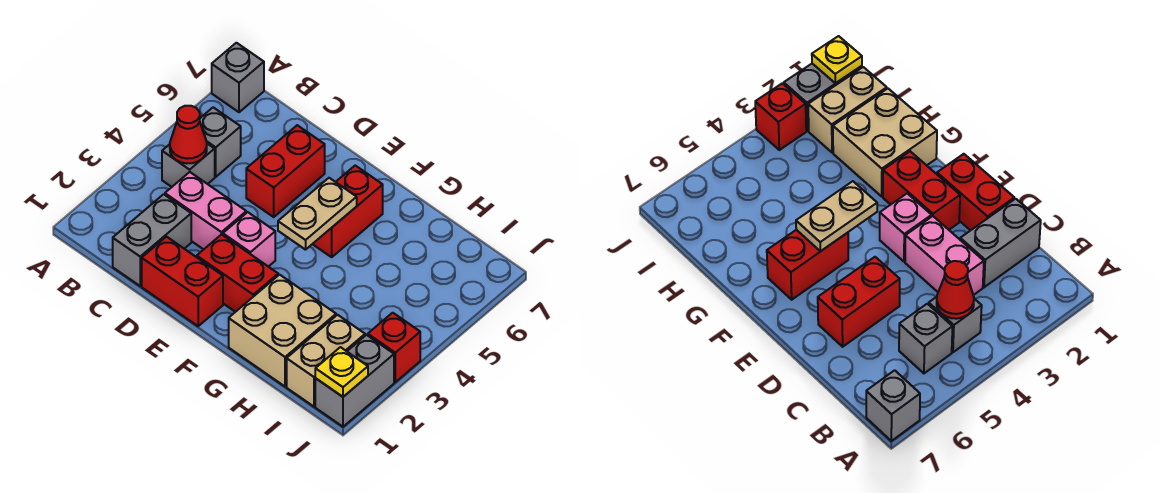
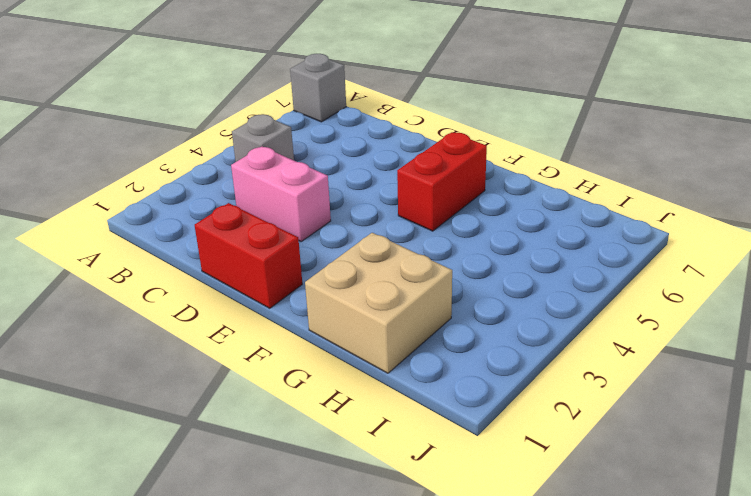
none -> grey 1x1 brick [200,107,241,177]
none -> grey 1x2 brick [113,194,191,286]
none -> red 1x2 brick [246,125,325,217]

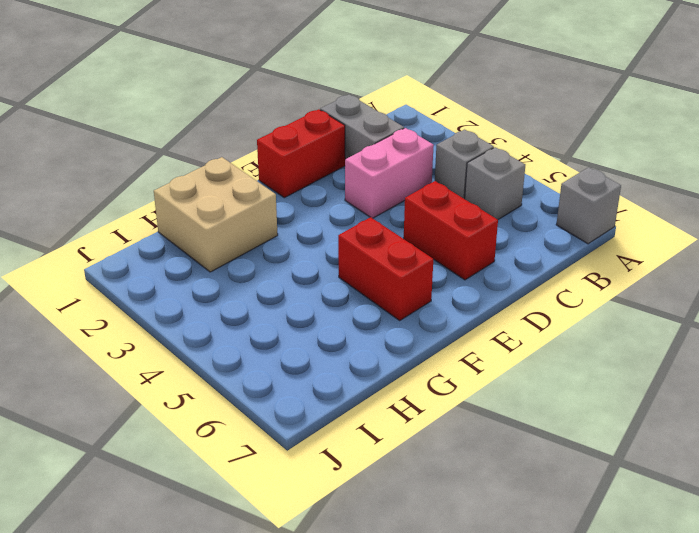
none -> red 1x2 brick [197,234,278,312]
none -> pink 1x1 brick [223,212,275,267]
none -> tan 1x2 brick [287,315,365,407]

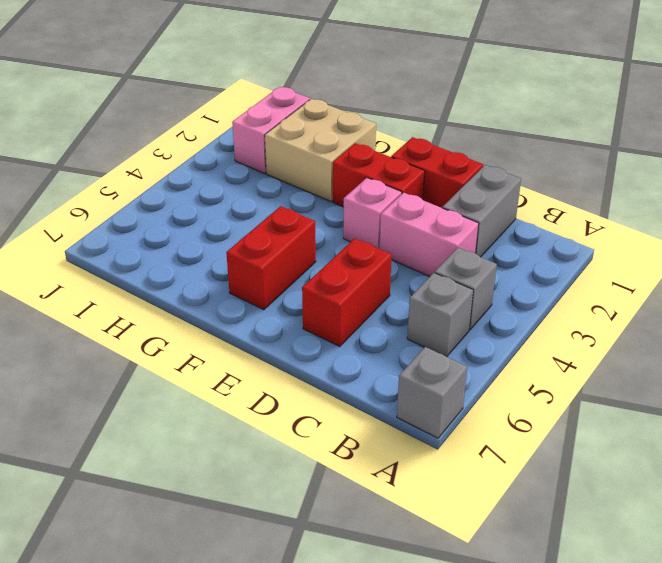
pink 1x2 brick [232,87,310,174] -> tan 1x2 brick [287,315,365,407]
none -> grey 1x2 brick [315,335,394,427]
none -> red 1x1 brick [368,313,420,382]
none -> red 1x1 cone [170,106,207,164]

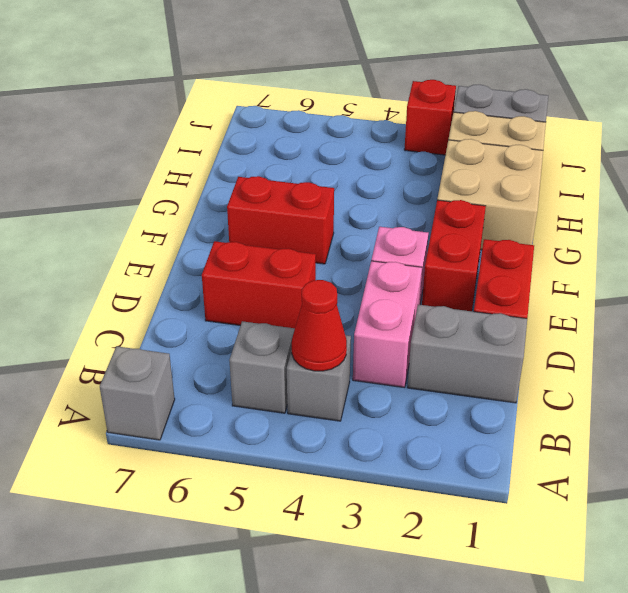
none -> tan 1x2 plate [278,178,357,250]
none -> yellow 1x1 plate [315,347,368,397]

